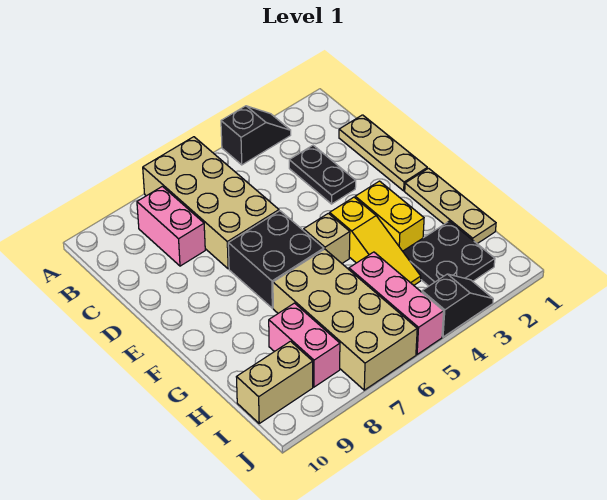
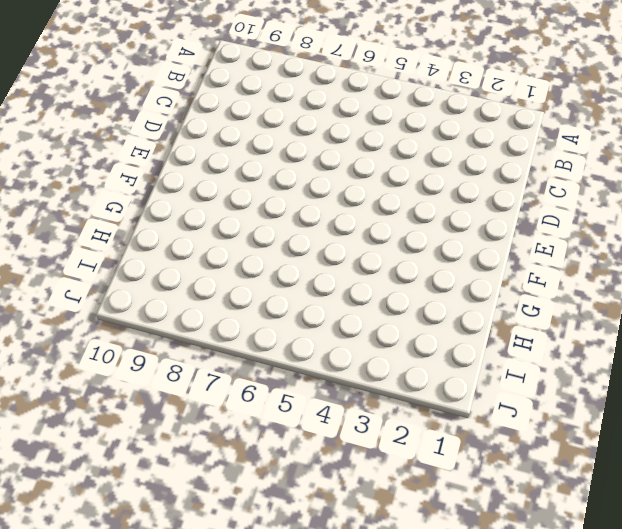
none -> black 1x2 slope [221,106,291,165]
none -> tan 2x4 brick [143,137,279,269]
none -> pink 1x2 brick [137,186,205,266]

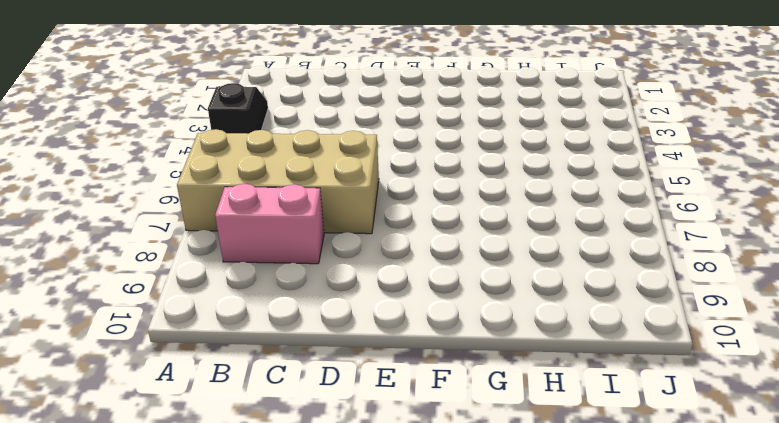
none -> tan 1x3 plate [339,115,427,191]
none -> black 1x2 plate [289,145,356,204]
none -> black 2x2 brick [228,211,324,308]

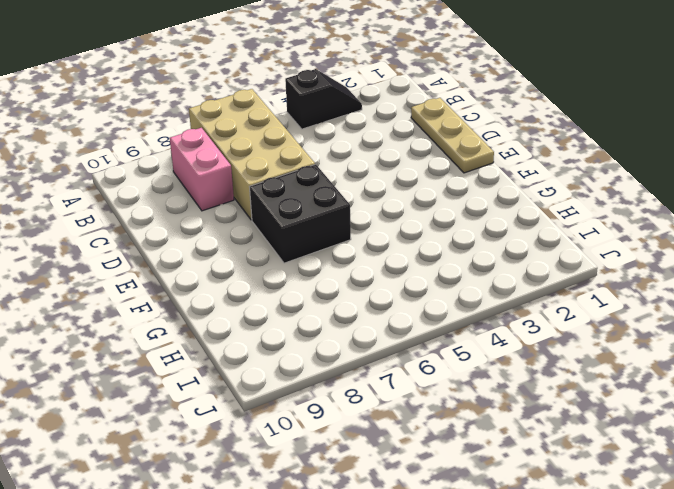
none -> black 1x2 plate [289,145,356,204]
none -> tan 1x3 plate [405,168,496,244]
none -> yellow 1x2 brick [355,181,424,251]

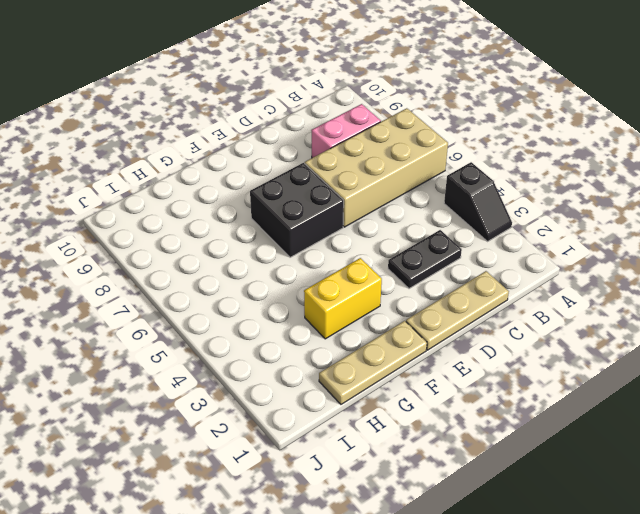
none -> yellow 1x3 slope [330,197,421,285]
none -> tan 1x1 brick [304,213,350,263]
none -> tan 2x4 brick [273,249,417,390]

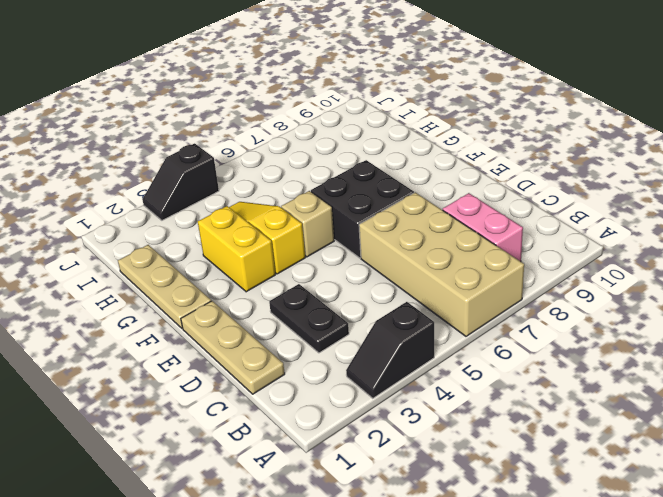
none -> tan 2x4 brick [273,249,417,390]
none -> black 2x2 plate [403,221,495,286]
none -> pink 1x3 brick [349,252,444,354]

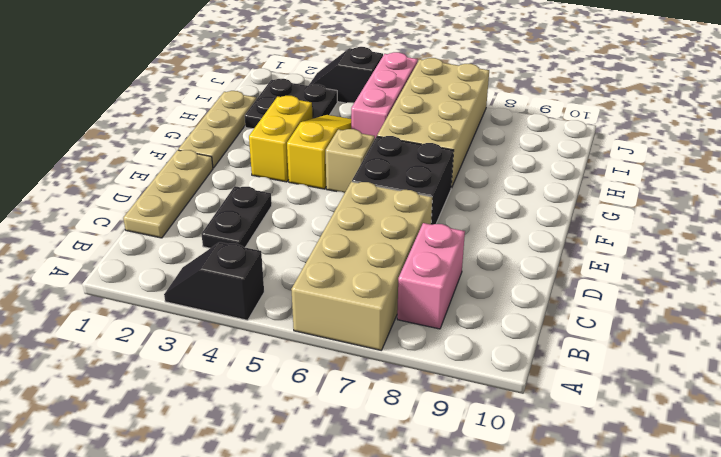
none -> pink 1x2 brick [269,303,340,387]
none -> tan 1x2 brick [237,341,313,423]

